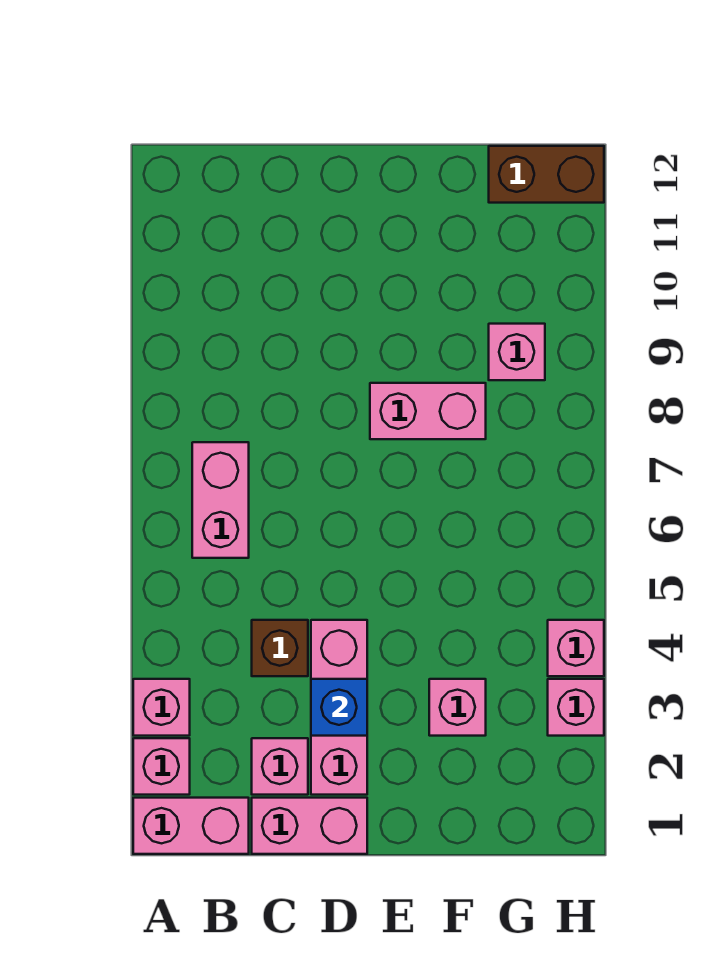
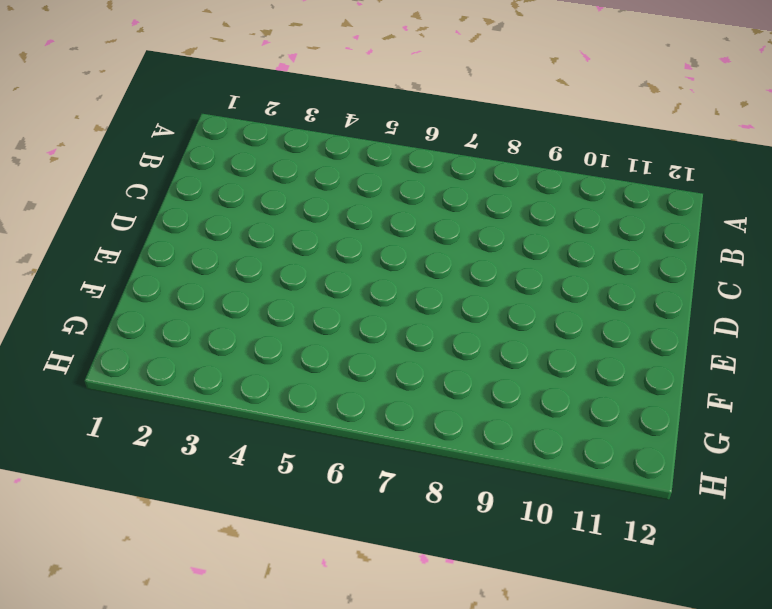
none -> pink 1x2 brick [133,798,249,854]
none -> pink 1x1 brick [133,738,190,795]
none -> pink 1x1 brick [133,679,190,736]

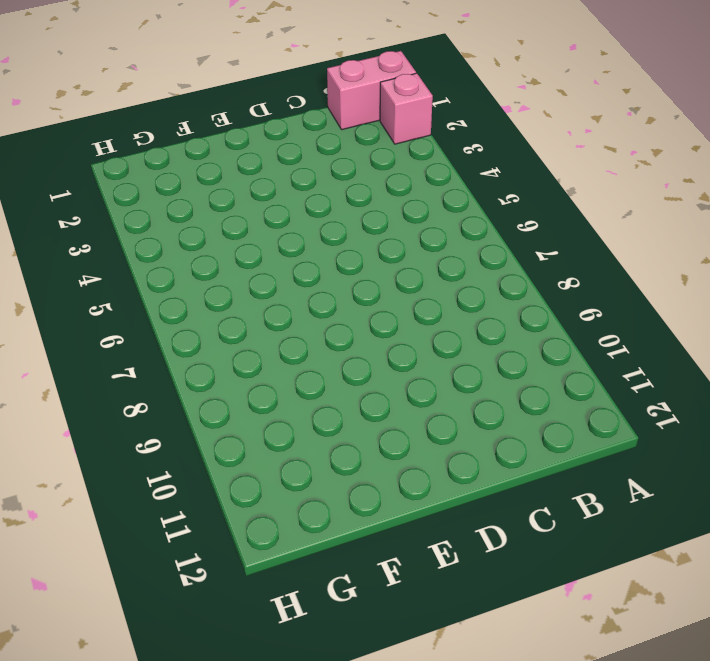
none -> pink 1x1 brick [133,679,190,736]
none -> pink 1x2 brick [192,442,249,558]
none -> pink 1x2 brick [252,798,367,854]

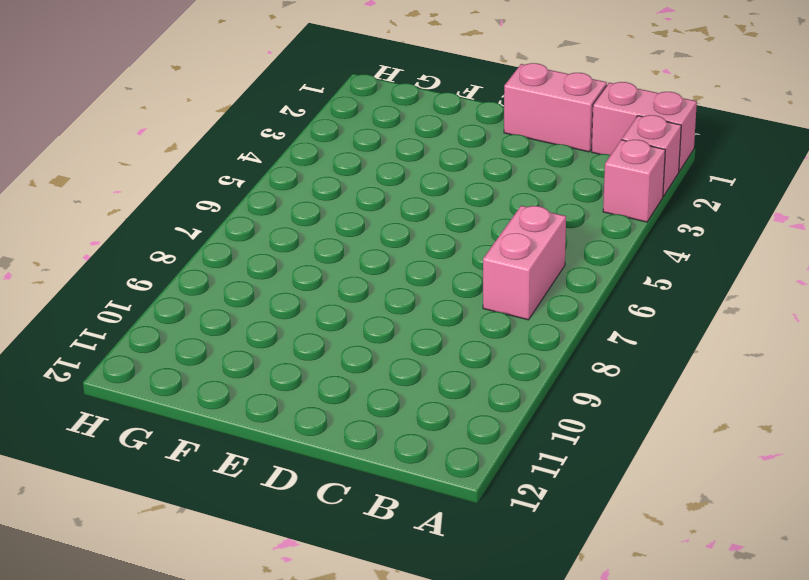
none -> pink 1x1 brick [252,738,308,795]
none -> brown 1x1 brick [252,620,308,676]
none -> pink 1x3 brick [311,620,367,795]

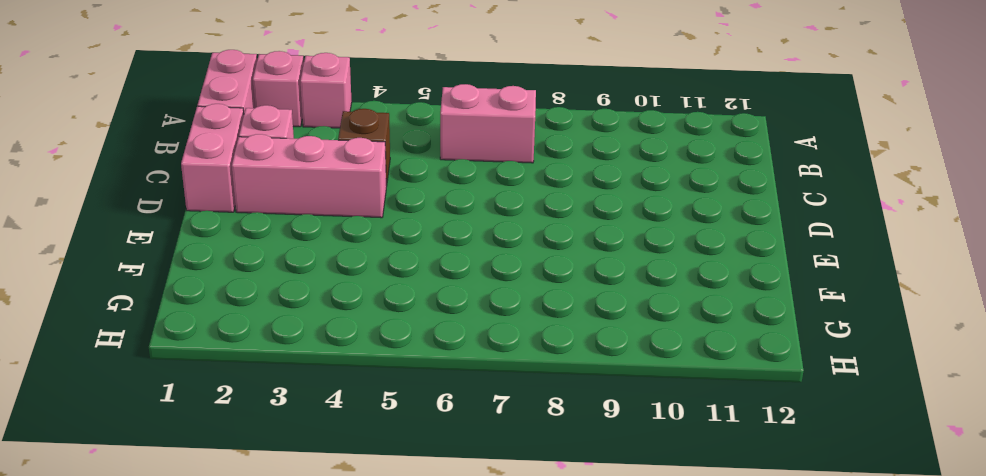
none -> pink 1x2 brick [370,383,486,439]
none -> pink 1x1 brick [429,679,486,736]
none -> pink 1x1 brick [489,324,545,380]

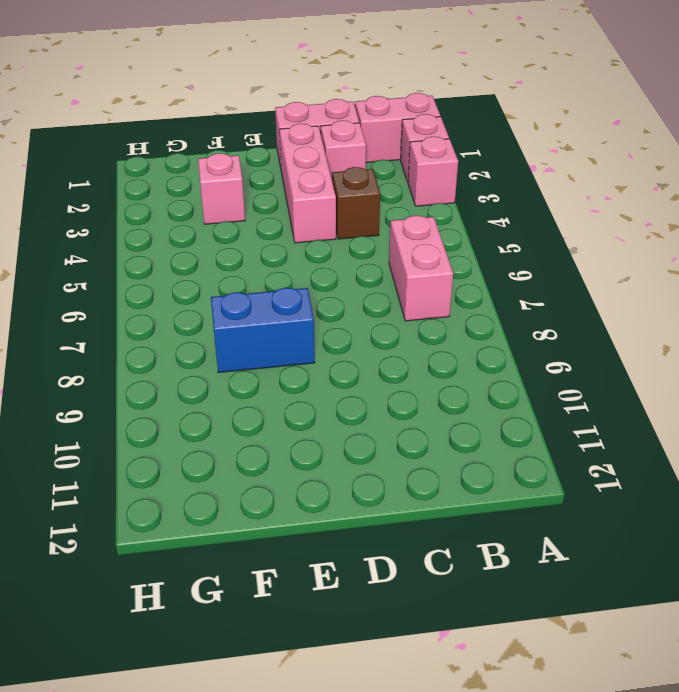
blue 1x2 brick [211,288,315,373] -> pink 1x2 brick [370,383,486,439]
none -> pink 1x1 brick [489,324,545,380]
none -> brown 1x2 brick [489,146,604,203]
none -> pink 1x1 brick [548,679,604,736]

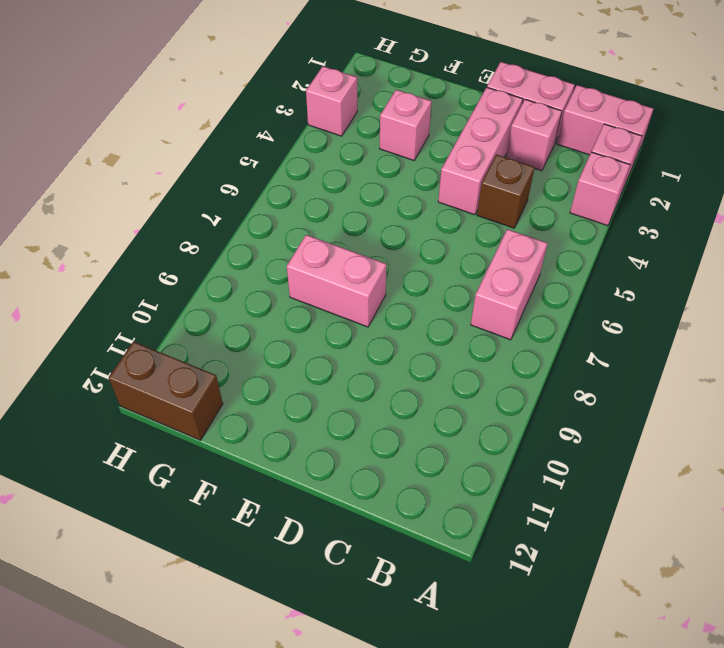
none -> pink 1x1 brick [489,324,545,380]
none -> pink 1x1 brick [548,620,604,676]
none -> blue 1x1 brick [311,679,367,736]

